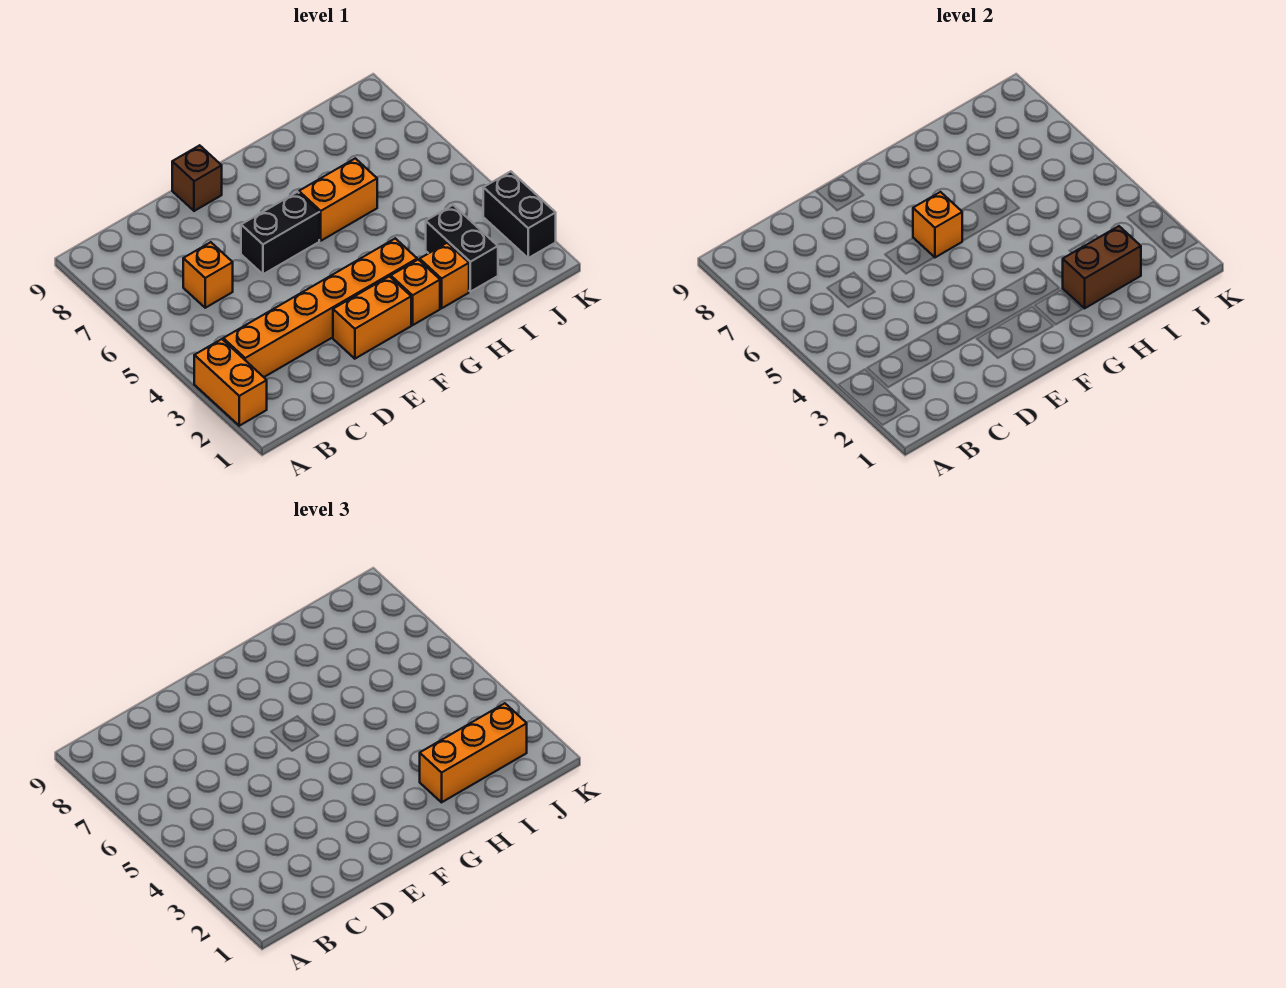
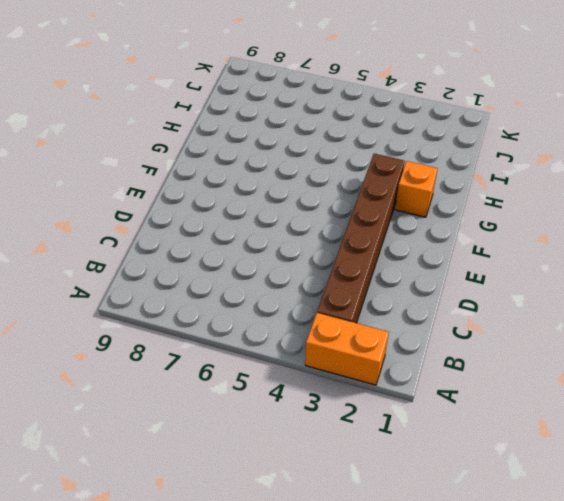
brown 1x6 brick [317,154,405,323] -> orange 1x6 brick [223,238,417,377]
none -> orange 1x1 brick [183,242,233,308]
none -> orange 1x2 brick [333,276,411,359]
none -> black 1x2 brick [241,192,319,274]

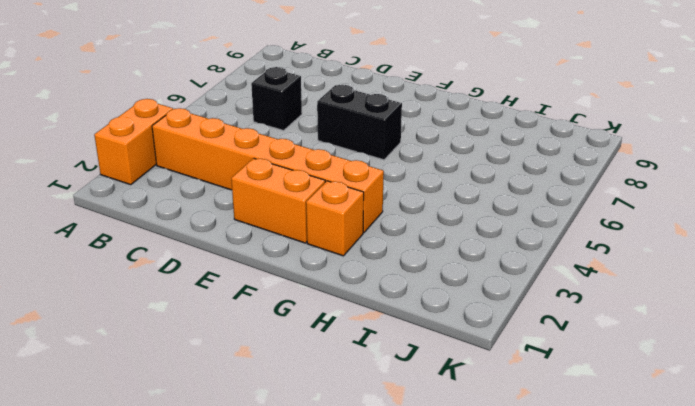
black 1x1 brick [251,67,302,130] -> orange 1x1 brick [183,242,233,308]
none -> brown 1x1 brick [172,145,222,211]
none -> orange 1x2 brick [299,158,377,241]
none -> orange 1x1 brick [420,243,469,308]

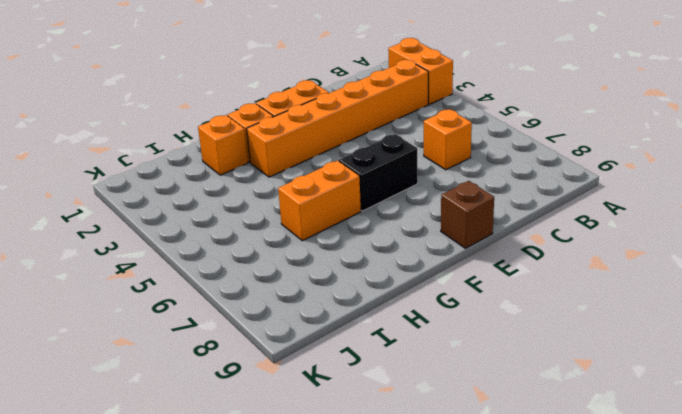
none -> black 1x2 brick [426,205,498,292]
none -> black 1x2 brick [483,172,556,258]
none -> orange 1x1 brick [913,192,962,257]

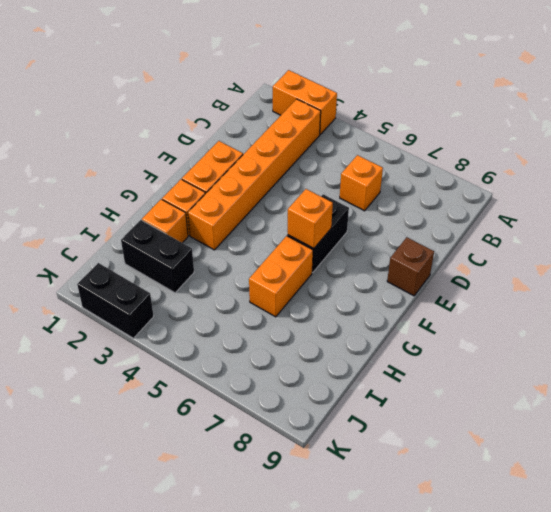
none -> brown 1x2 brick [1063,226,1141,308]
none -> orange 1x3 brick [420,703,527,802]

